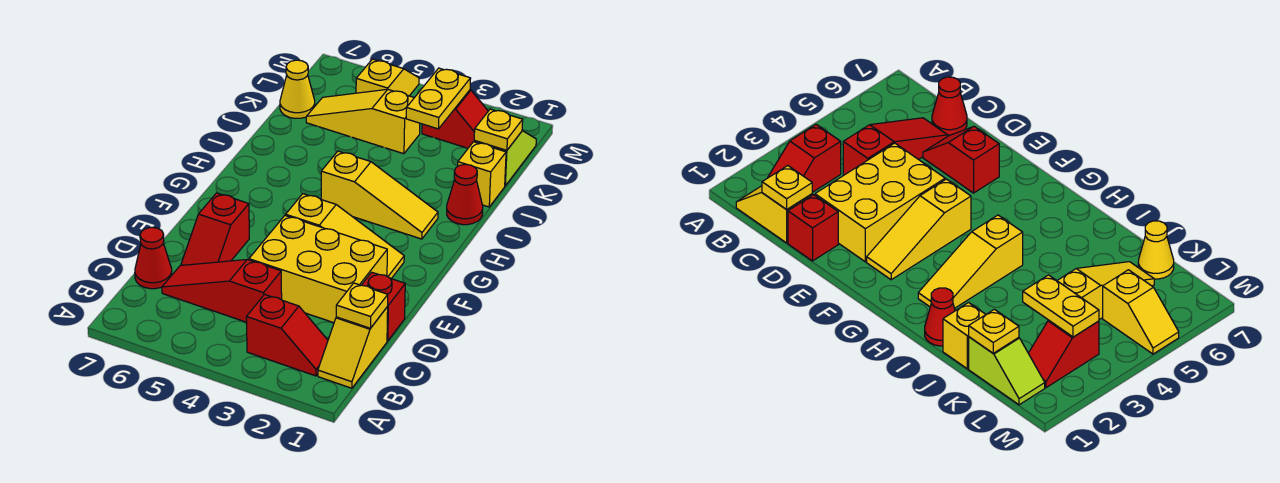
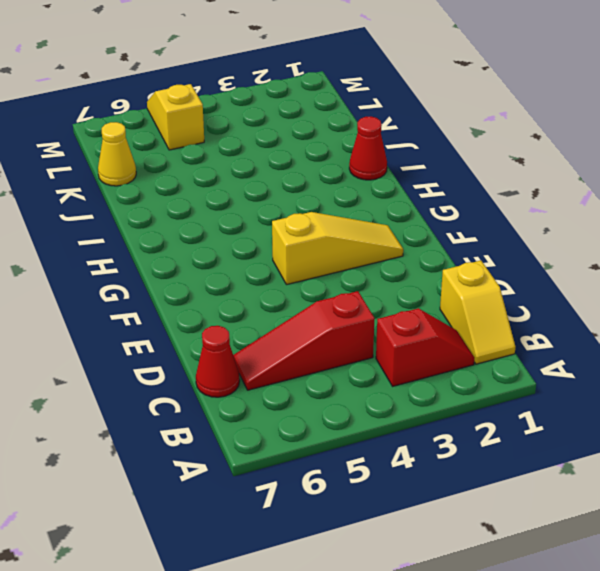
none -> red 1x1 brick [362,272,405,341]
none -> yellow 2x3 brick [249,215,387,323]
none -> red 1x2 slope [181,193,249,265]

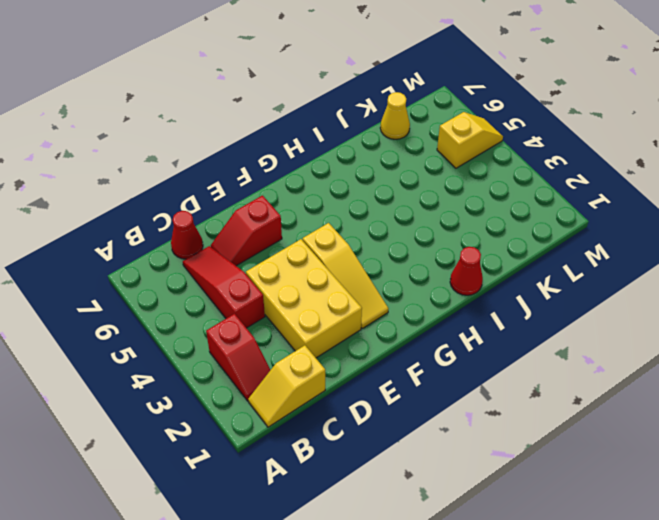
none -> red 1x1 brick [362,272,405,341]
none -> yellow 1x3 slope [321,151,438,239]
none -> yellow 1x1 brick [458,142,506,207]

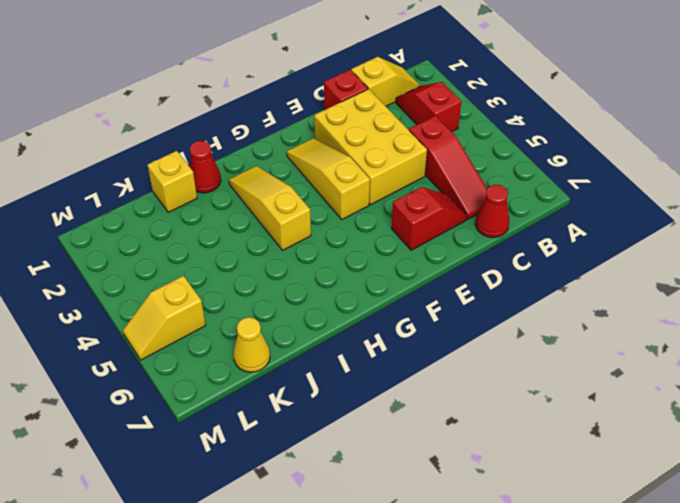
none -> lime 1x2 slope [474,131,536,186]
none -> yellow 1x3 slope [306,89,420,154]
none -> red 1x2 slope [422,90,488,148]

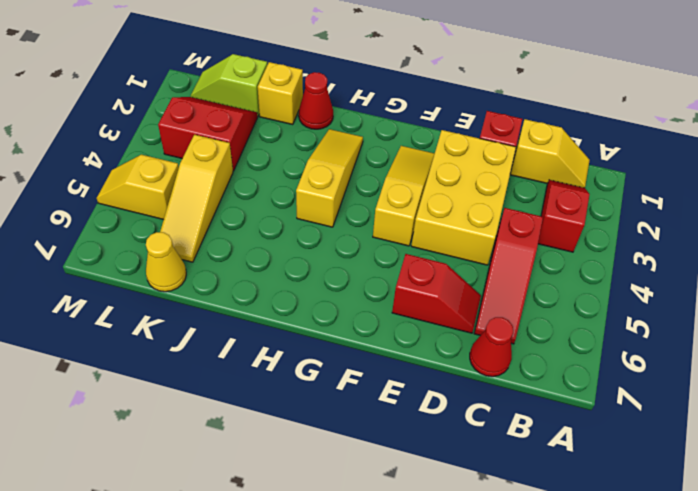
red 2x2 slope [158,97,258,171] -> red 1x2 slope [422,90,488,148]
none -> yellow 1x1 plate [336,283,388,328]
none -> yellow 1x1 plate [474,109,523,150]
none -> yellow 1x2 plate [406,68,471,129]

